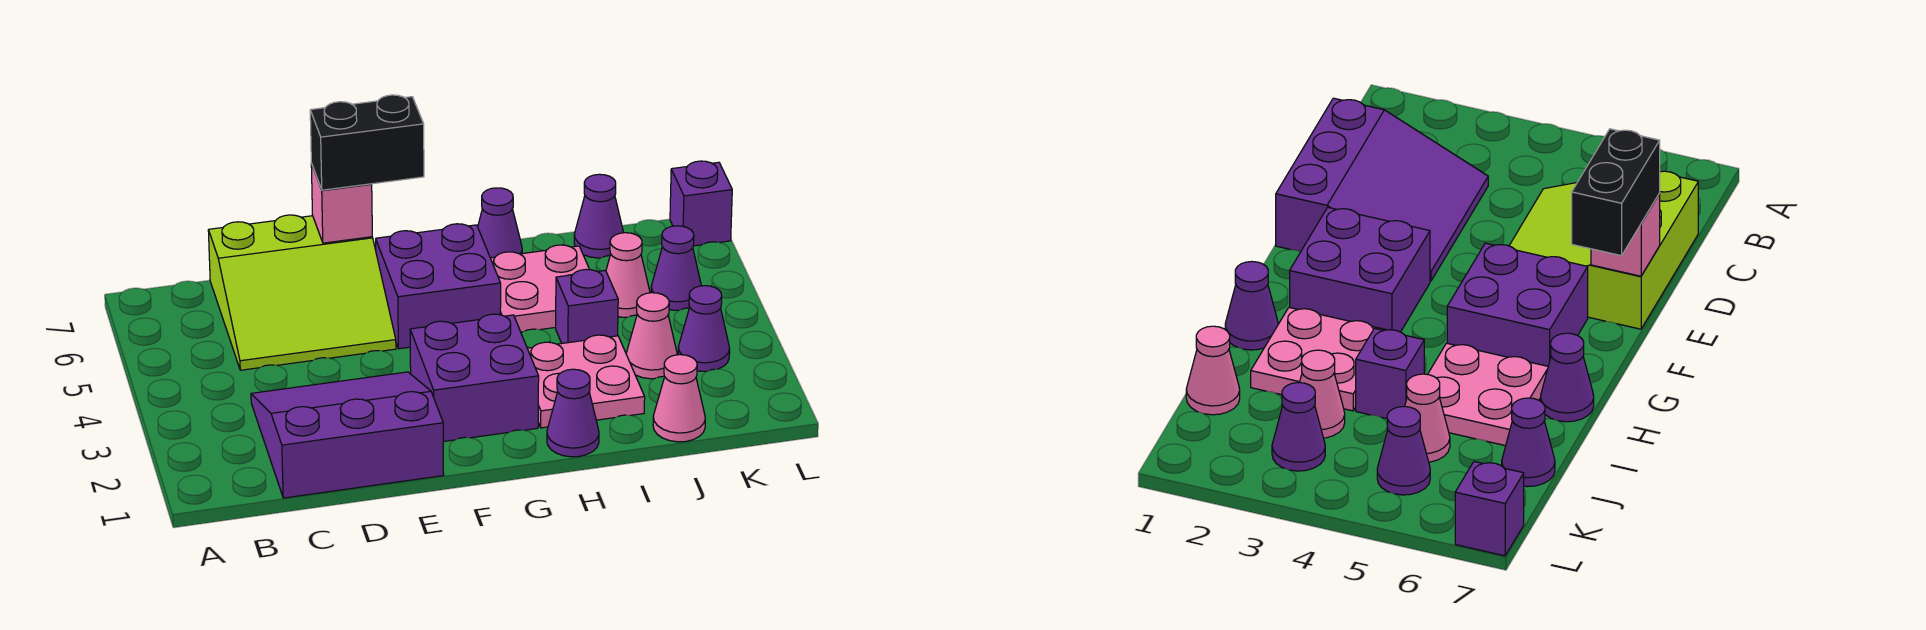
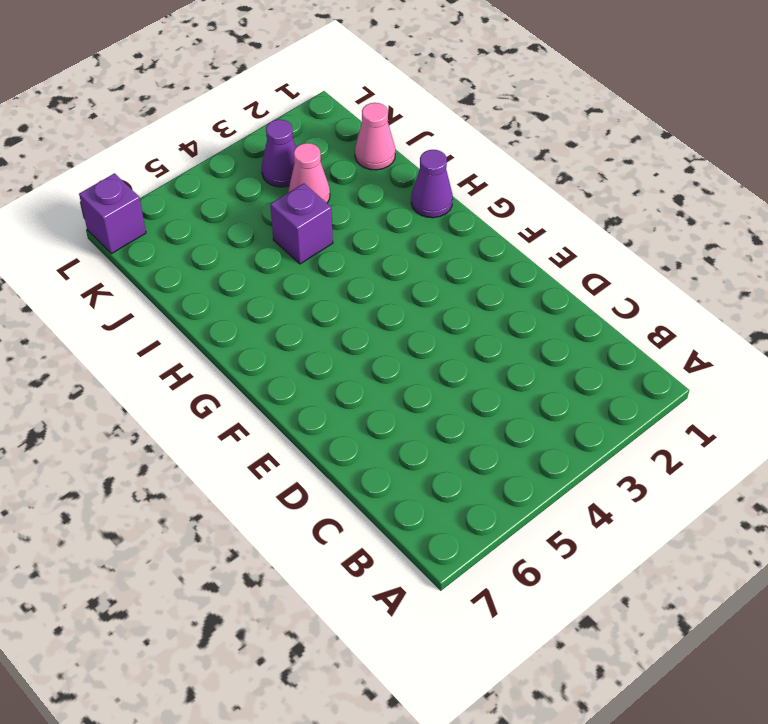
none -> purple 3x3 slope [251,372,444,498]
none -> lime 3x3 slope [208,215,396,370]
none -> purple 2x2 brick [410,314,539,442]

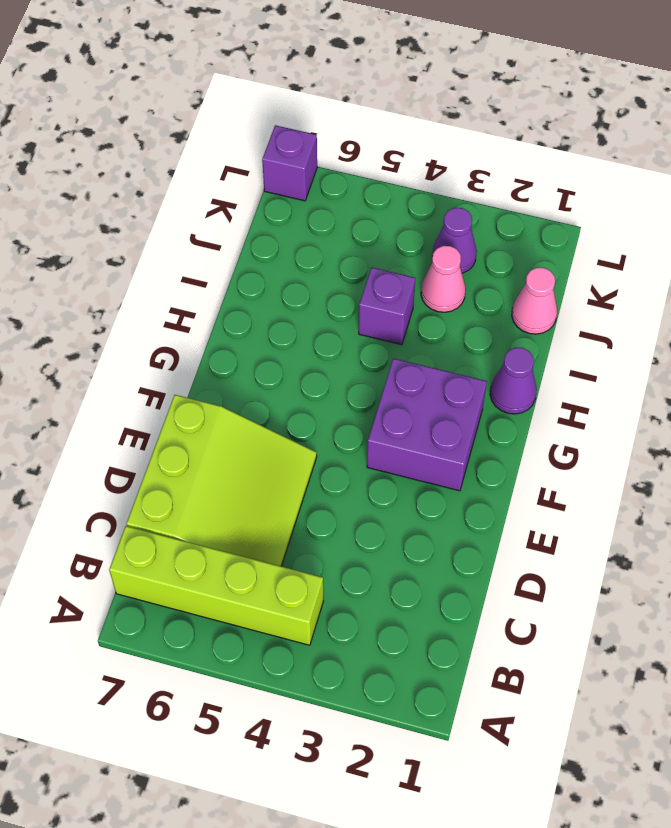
lime 1x4 brick [109,526,323,645] -> none
none -> purple 3x3 slope [251,372,444,498]
none -> purple 2x2 brick [376,224,501,349]
none -> pink 2x2 plate [528,335,645,428]

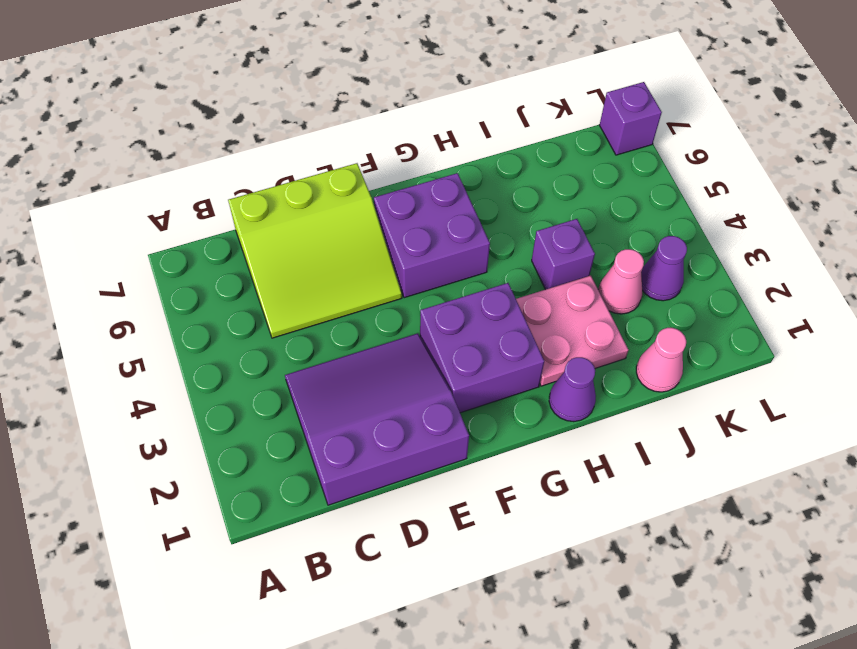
none -> pink 2x2 plate [491,245,590,332]
none -> purple 1x1 cone [478,188,522,258]
none -> pink 1x1 cone [606,233,650,317]

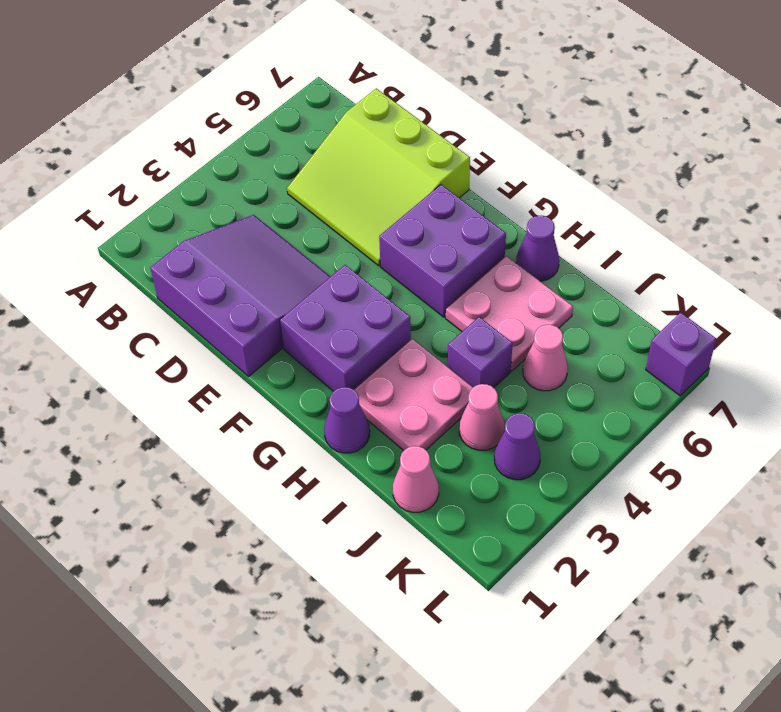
none -> purple 1x1 cone [574,174,624,258]
none -> purple 1x1 cone [651,226,701,310]
none -> pink 1x1 brick [311,164,372,243]

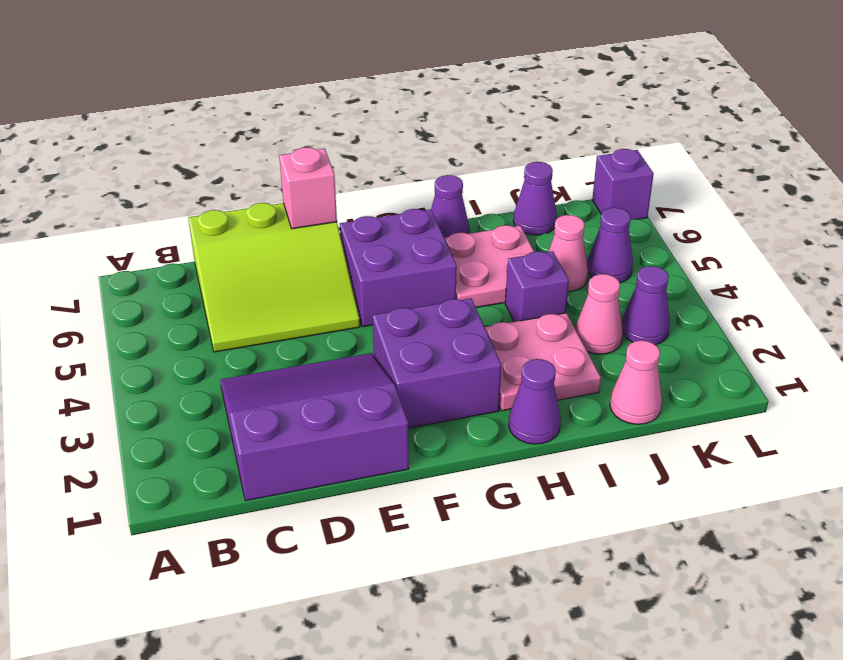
none -> black 1x2 brick [310,95,424,190]

